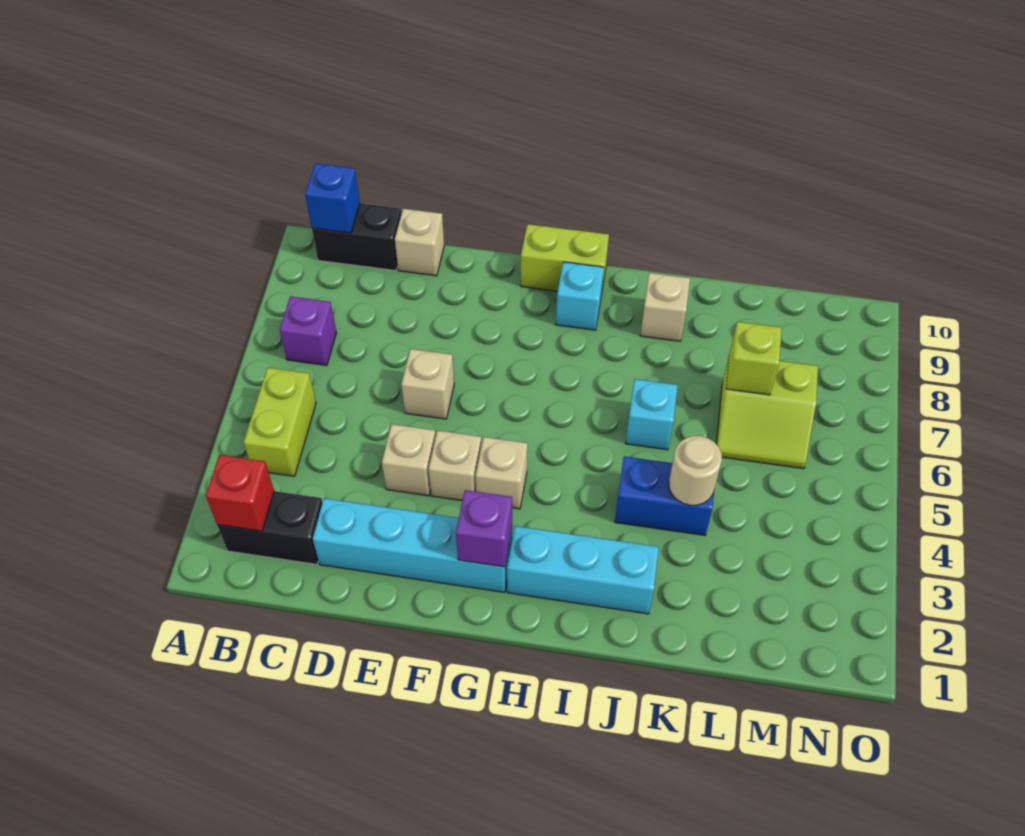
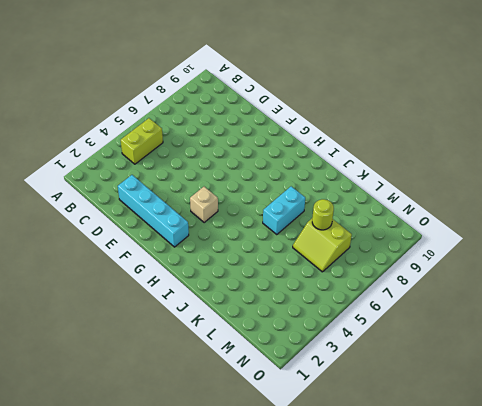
cyan 1x2 brick [263,186,305,235] -> cyan 1x1 brick [625,379,678,450]
lime 1x1 round brick [312,199,334,230] -> lime 1x1 brick [726,322,782,395]
none -> black 1x2 brick [217,491,322,564]
none -> purple 1x1 brick [280,296,337,365]
none -> black 1x2 brick [312,203,402,271]

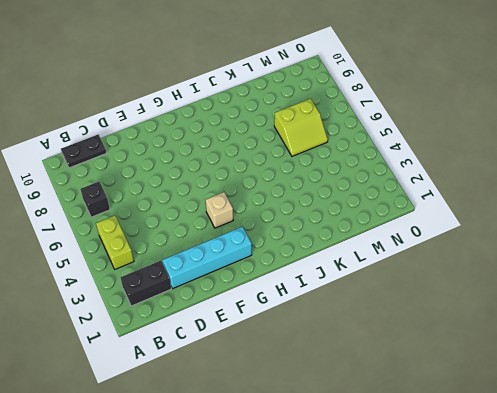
black 1x1 brick [80,181,110,217] -> purple 1x1 brick [280,296,337,365]
black 1x2 plate [61,134,106,168] -> black 1x2 brick [312,203,402,271]
none -> tan 1x1 brick [395,209,444,276]
none -> tan 1x1 brick [382,424,436,496]
none -> tan 1x1 brick [401,349,454,419]

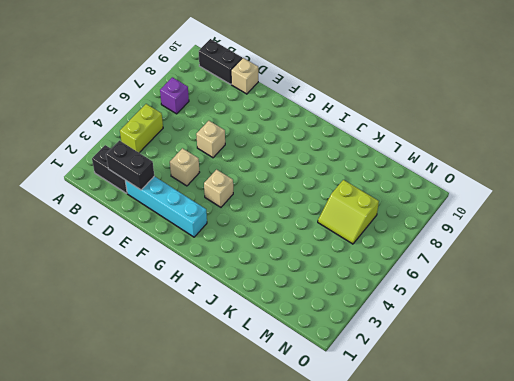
black 1x2 brick [106,141,154,190] -> none
none -> tan 1x1 brick [429,431,481,501]
none -> lime 1x2 brick [521,224,609,295]
none -> cyan 1x3 brick [507,526,659,614]

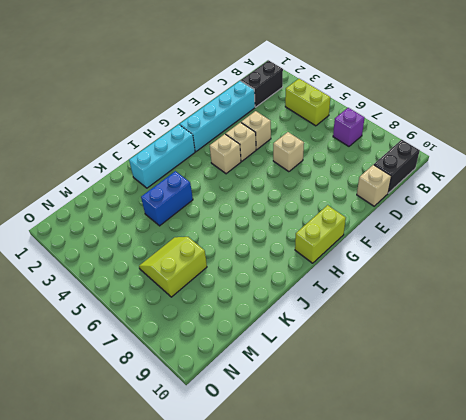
none -> cyan 1x1 brick [556,262,604,330]
none -> cyan 1x1 brick [625,379,678,450]
none -> tan 1x1 brick [640,273,690,341]

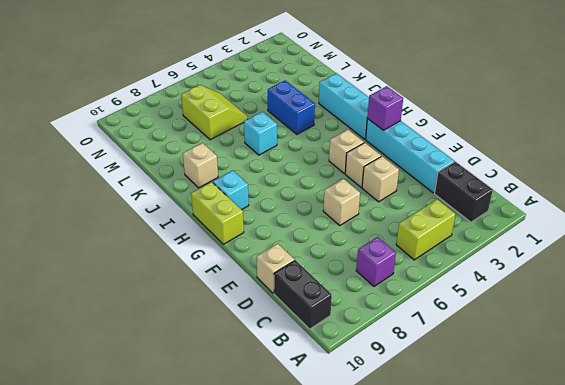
none -> red 1x1 brick [206,455,274,531]
none -> blue 1x1 brick [305,163,360,233]
none -> tan 1x1 round brick [669,436,722,505]

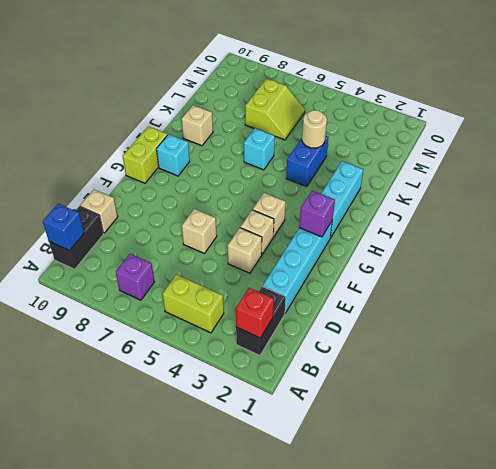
none -> lime 1x1 brick [726,322,782,395]

